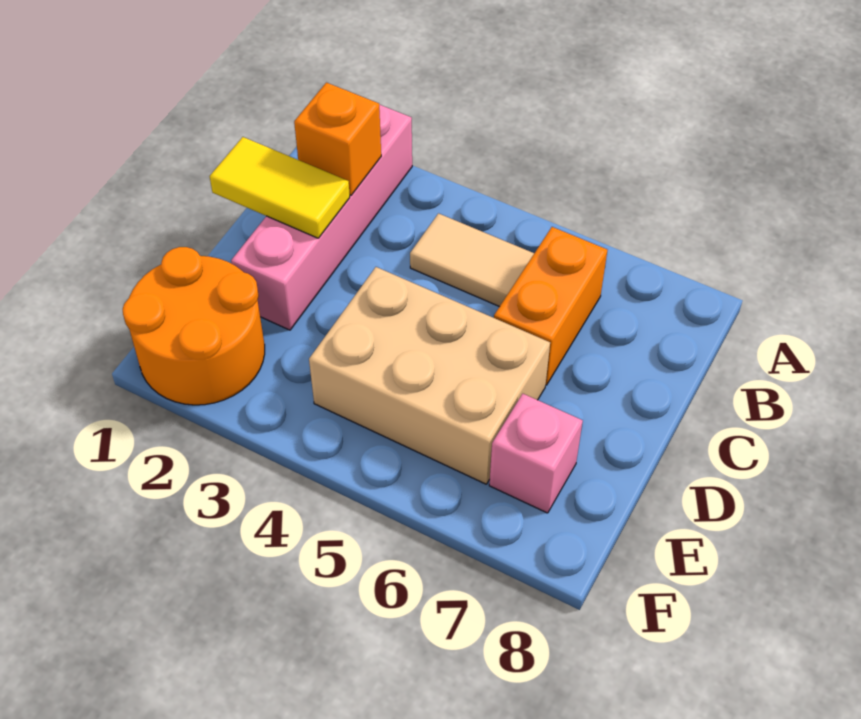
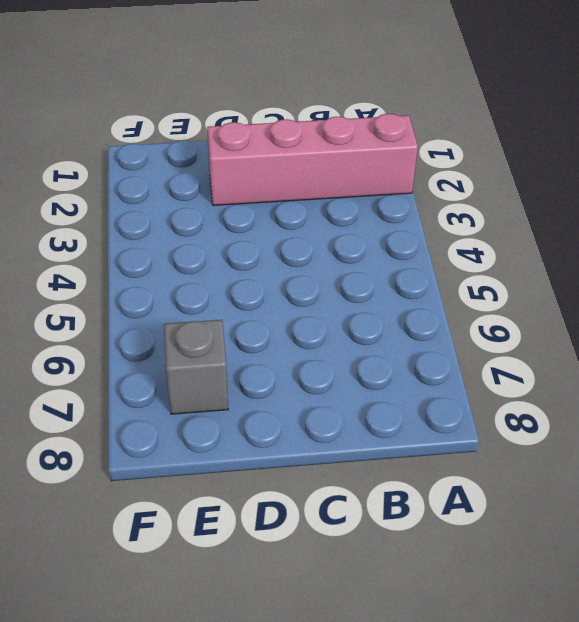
grey 1x1 brick [164,320,228,414] -> pink 1x1 brick [489,394,583,513]
none -> tan 1x2 tile [410,213,534,307]
none -> orange 1x2 brick [494,227,607,385]

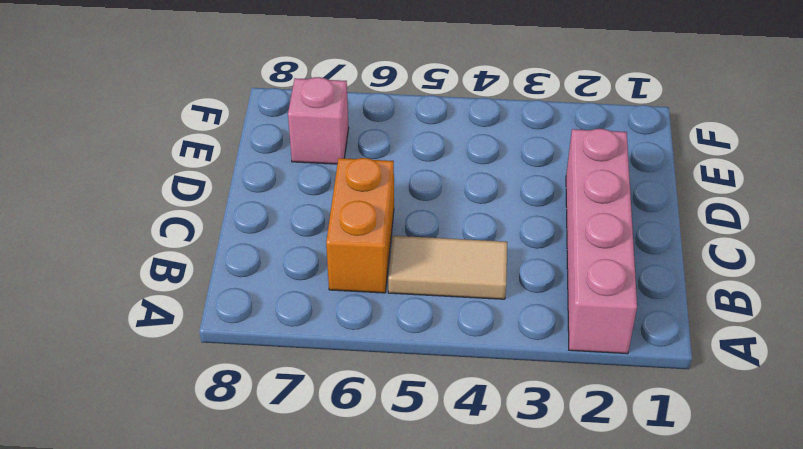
none -> tan 2x3 brick [309,267,550,484]
none -> orange 2x2 round brick [123,247,265,405]

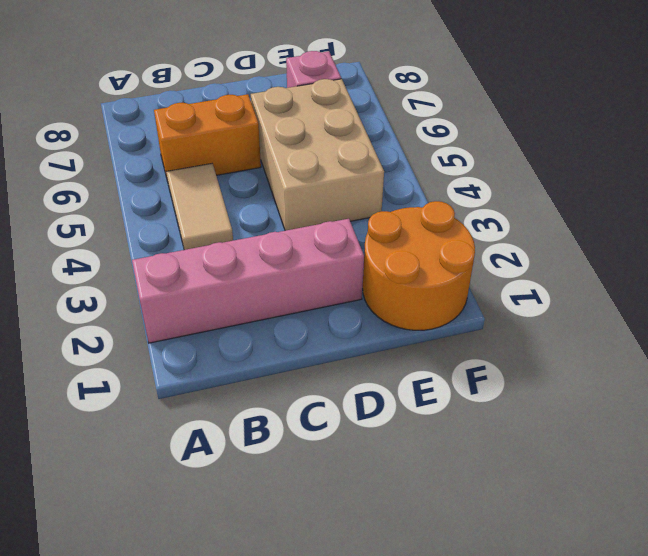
none -> orange 1x1 brick [294,83,381,195]
none -> yellow 1x2 tile [210,137,350,238]

